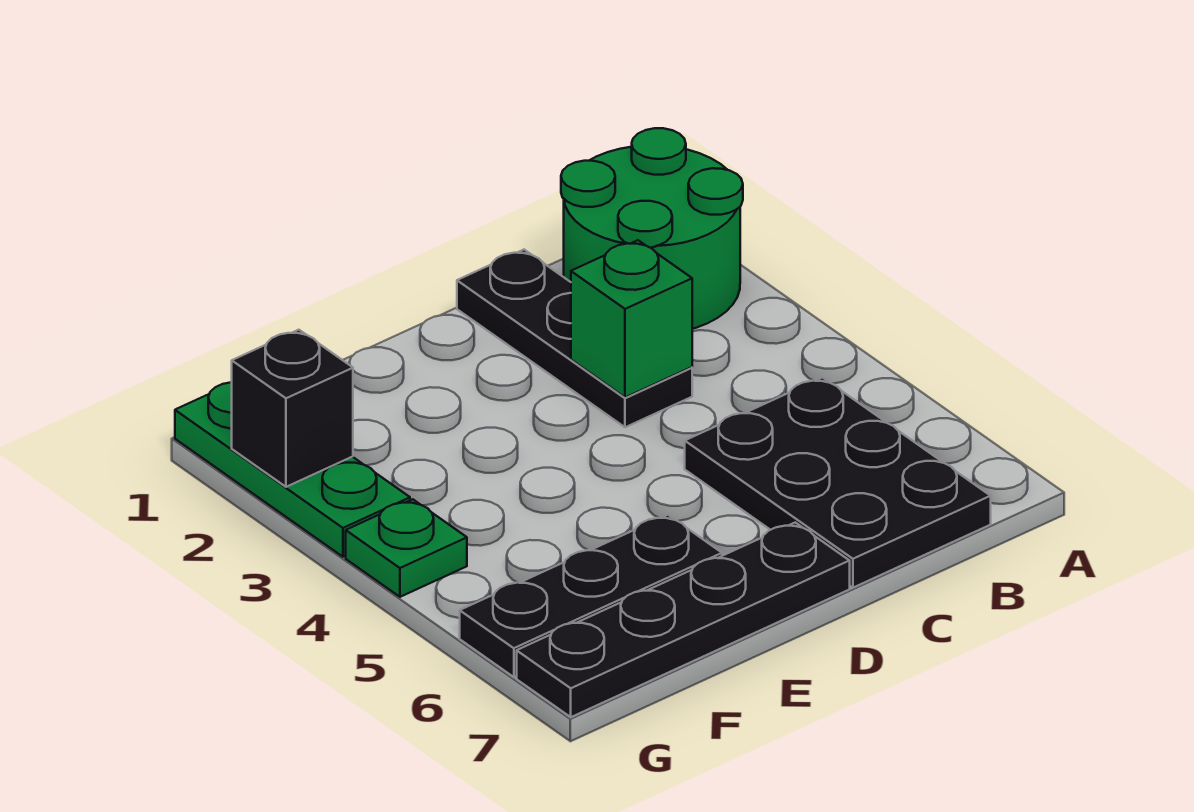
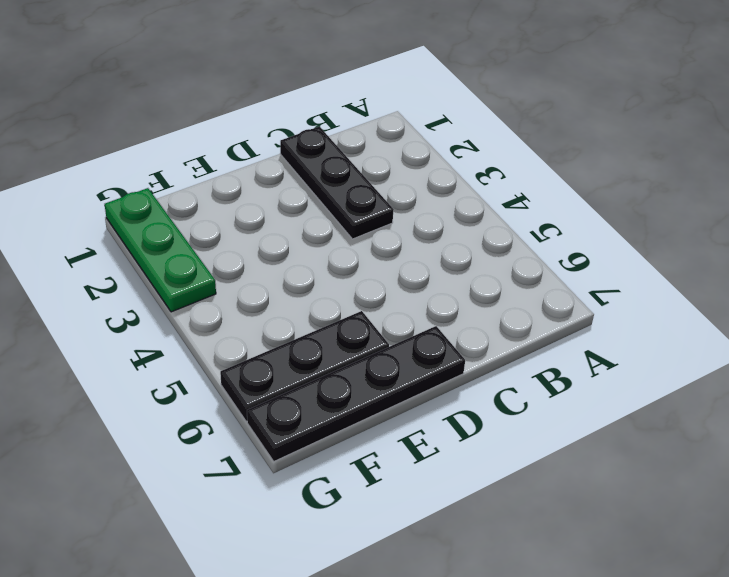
none -> green 2x2 round brick [561,128,743,329]
none -> black 2x3 plate [685,378,991,588]

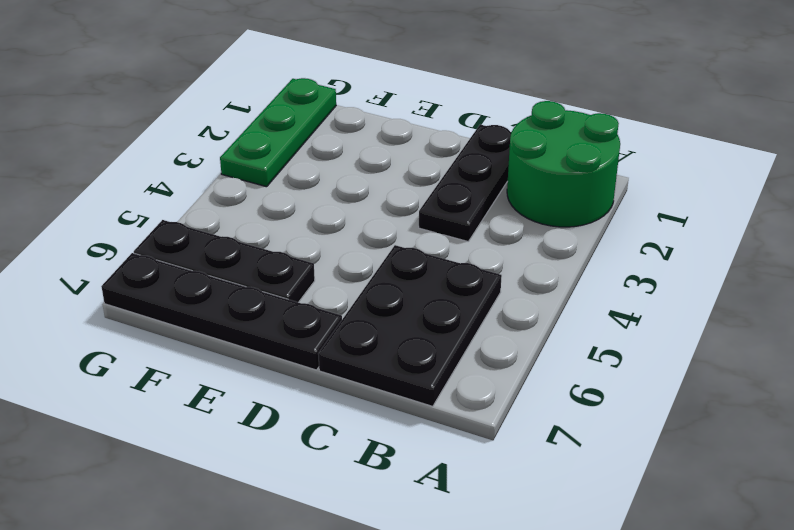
none -> green 1x1 plate [346,499,467,597]
none -> green 1x1 brick [571,240,692,397]

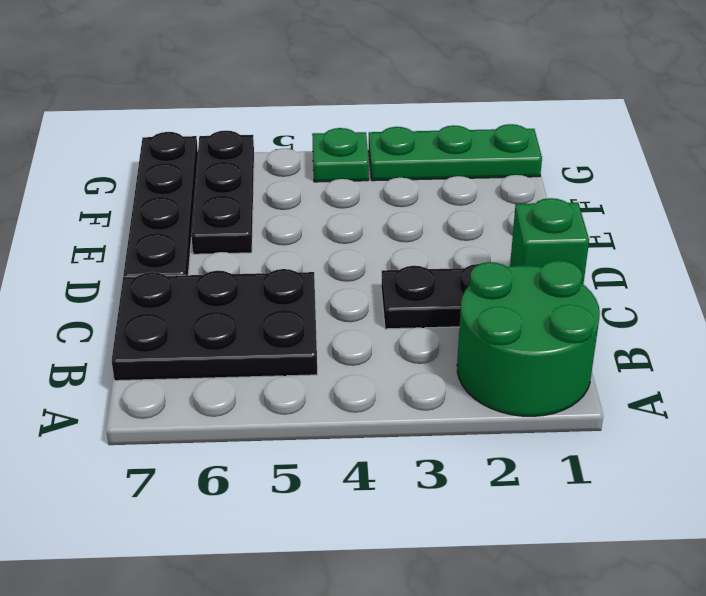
green 1x1 brick [510,198,589,284] -> green 1x1 brick moved to [571,240,692,397]
none -> black 1x1 brick [232,330,353,487]

